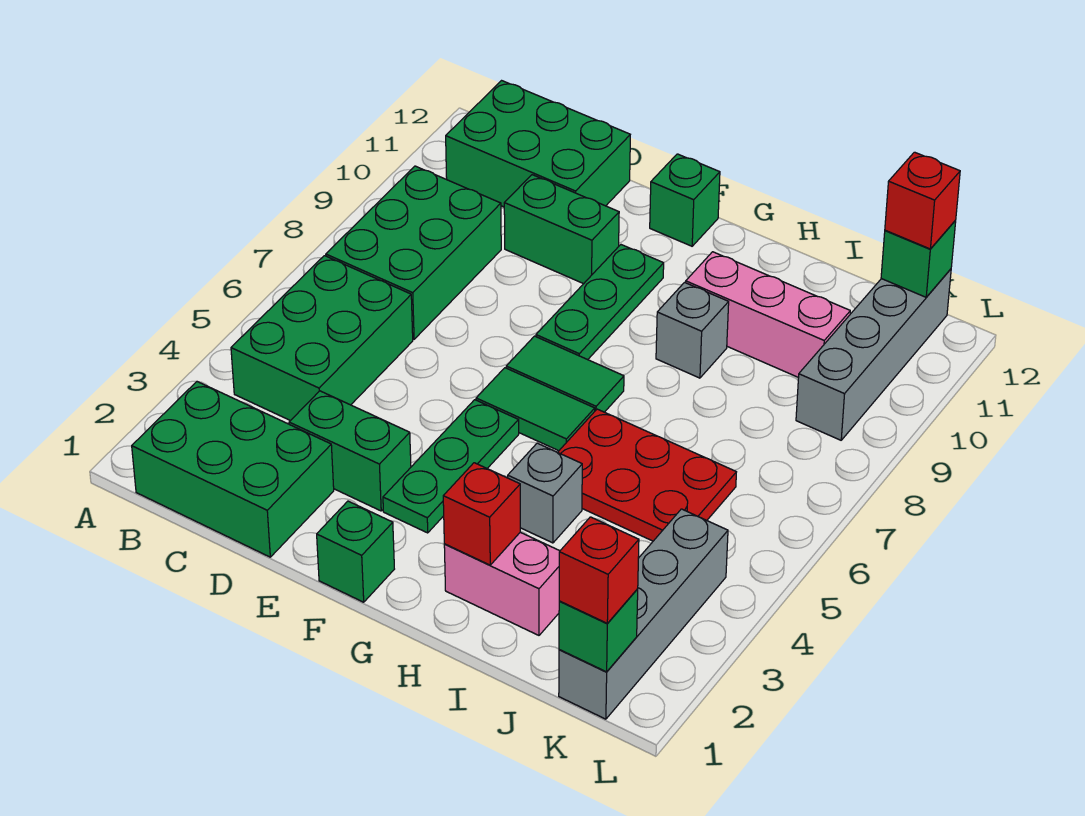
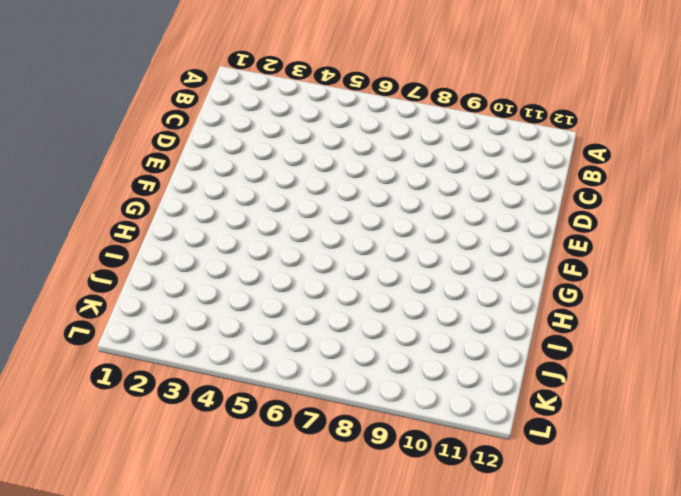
none -> green 2x3 brick [132,382,334,557]
none -> green 2x3 brick [231,256,413,421]
none -> green 2x3 brick [326,166,501,339]

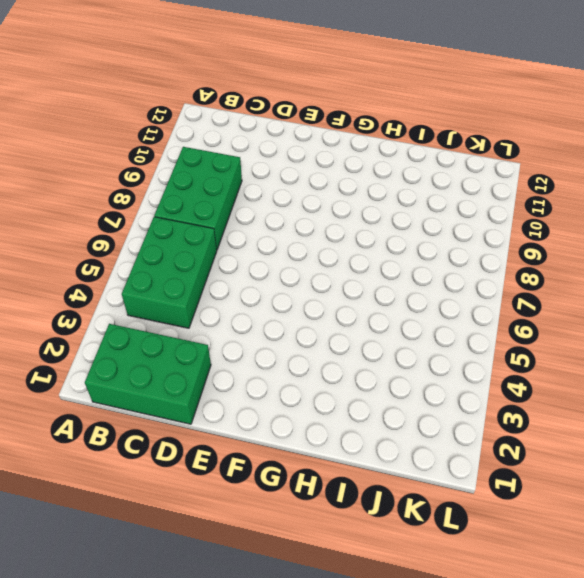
none -> green 2x3 brick [446,81,630,207]
none -> green 1x2 brick [289,391,411,511]
none -> green 1x2 brick [504,175,619,284]

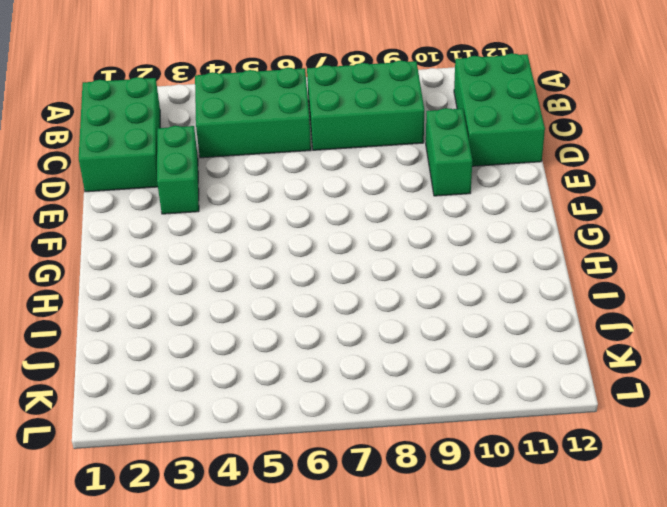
none -> green 1x1 brick [317,501,394,602]
none -> green 1x3 plate [383,400,519,533]
none -> green 1x2 tile [476,368,595,451]

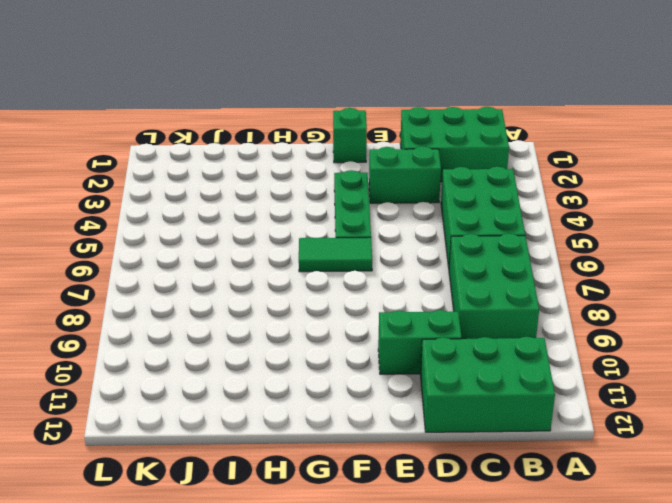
none -> green 1x2 tile [506,336,624,412]
none -> green 1x3 plate [536,245,664,360]
none -> green 1x1 brick [650,154,720,246]

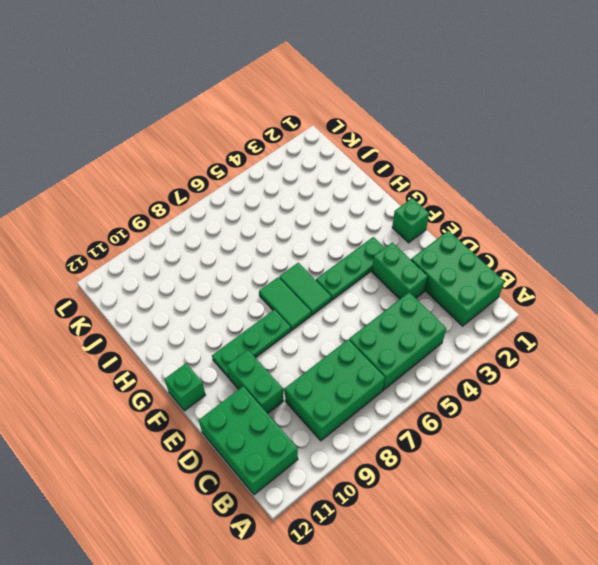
none -> pink 1x2 brick [444,532,560,635]
none -> grey 1x1 brick [508,443,582,543]
none -> red 2x3 plate [558,409,736,541]

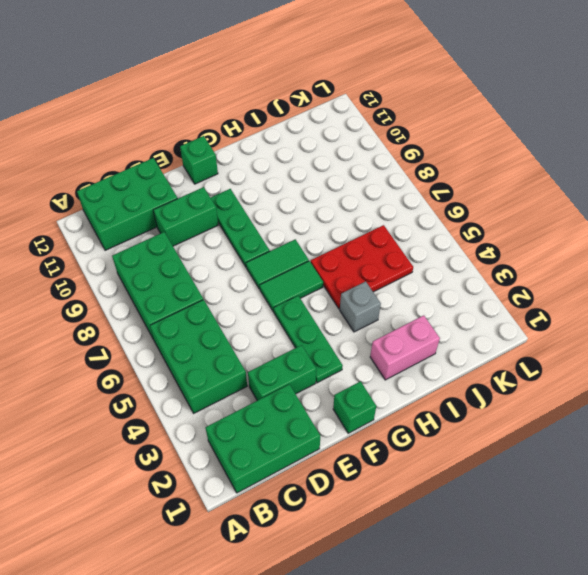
none -> grey 1x1 brick [656,283,729,378]
none -> pink 1x3 brick [686,252,850,378]
none -> grey 1x4 brick [559,509,728,719]

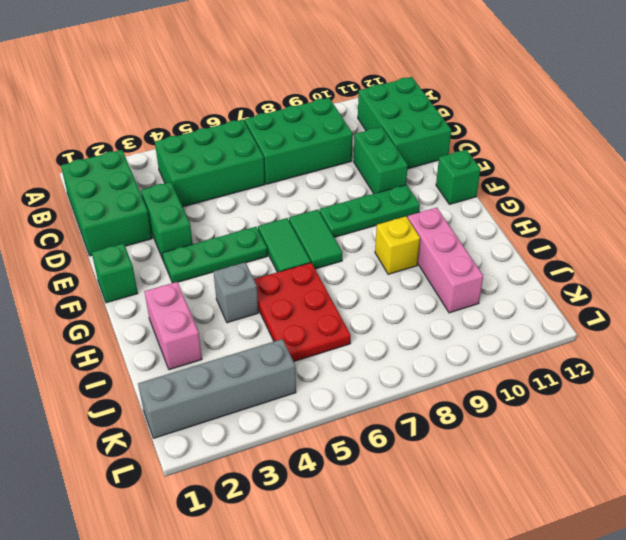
yellow 1x1 brick [375,216,420,274] -> grey 1x1 brick [656,283,729,378]
none -> grey 1x4 brick [796,269,951,440]
none -> red 1x1 brick [443,463,520,565]
none -> green 1x1 brick [559,589,638,672]

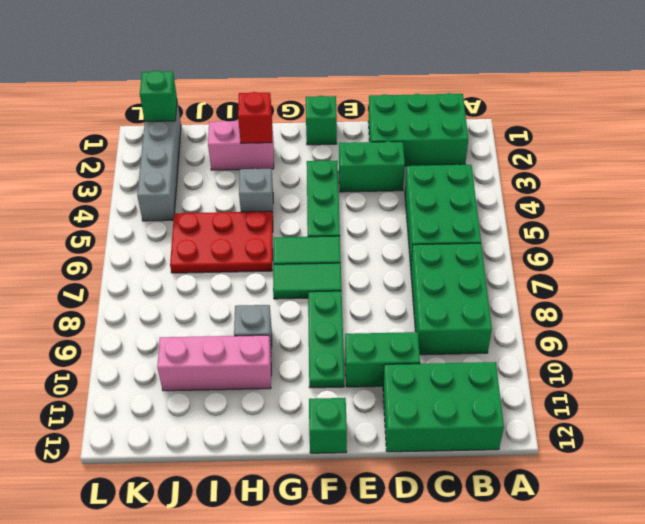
none -> grey 1x4 brick [796,269,951,440]
none -> green 1x1 brick [881,220,956,297]
none -> red 1x1 brick [559,517,639,623]

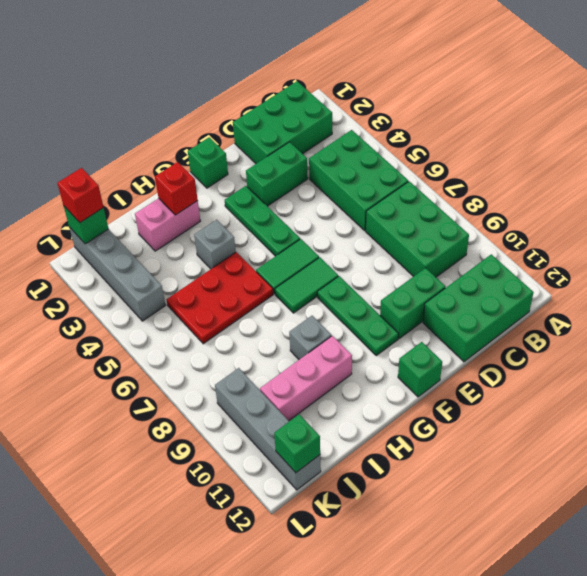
none -> red 1x1 brick [885,152,960,249]

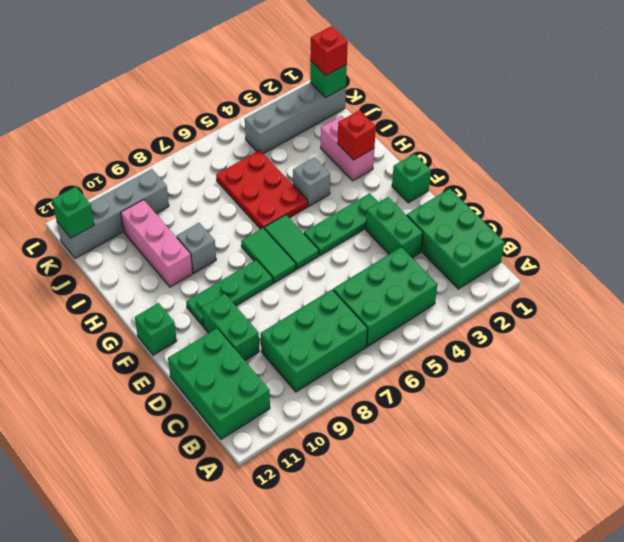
none -> red 1x1 brick [885,152,960,249]

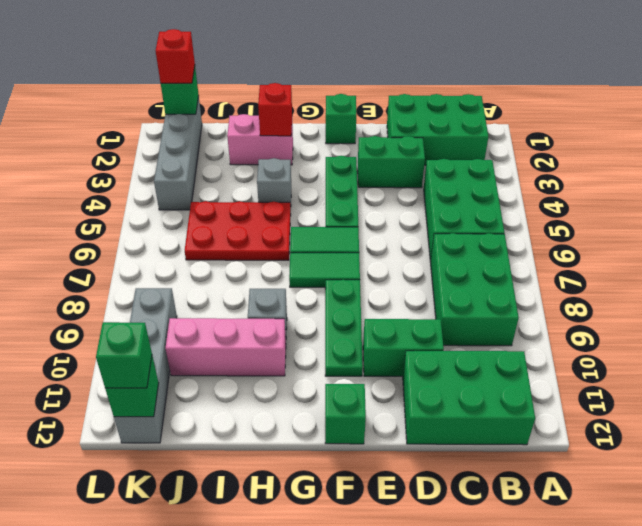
green 1x1 brick [96,322,152,388] -> red 1x1 brick [885,152,960,249]

